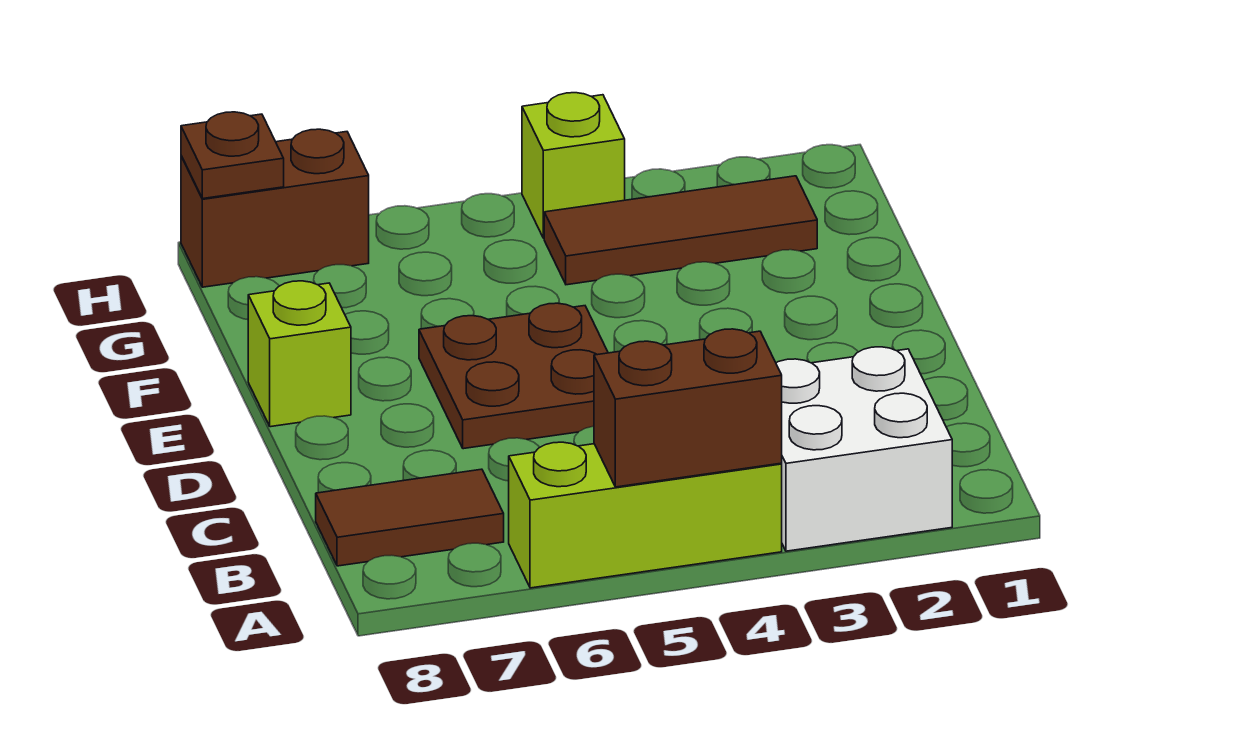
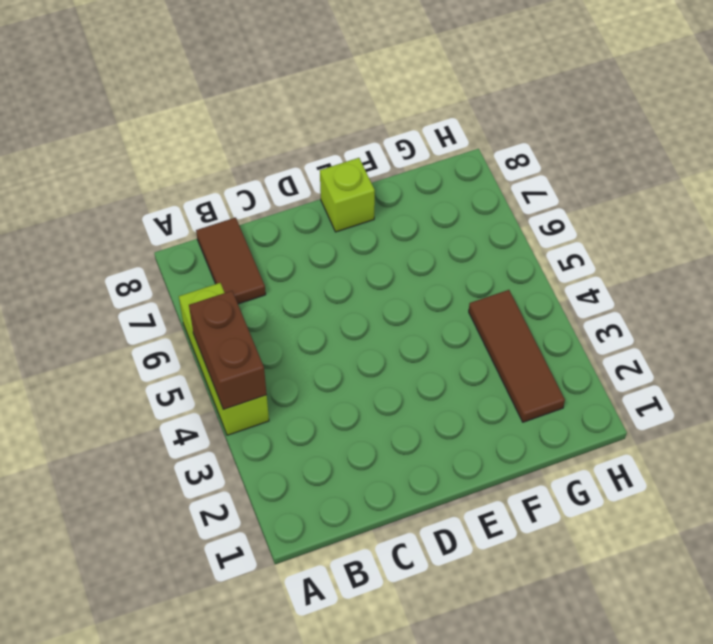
none -> white 2x2 brick [776,347,952,551]
none -> brown 2x2 plate [419,303,608,449]

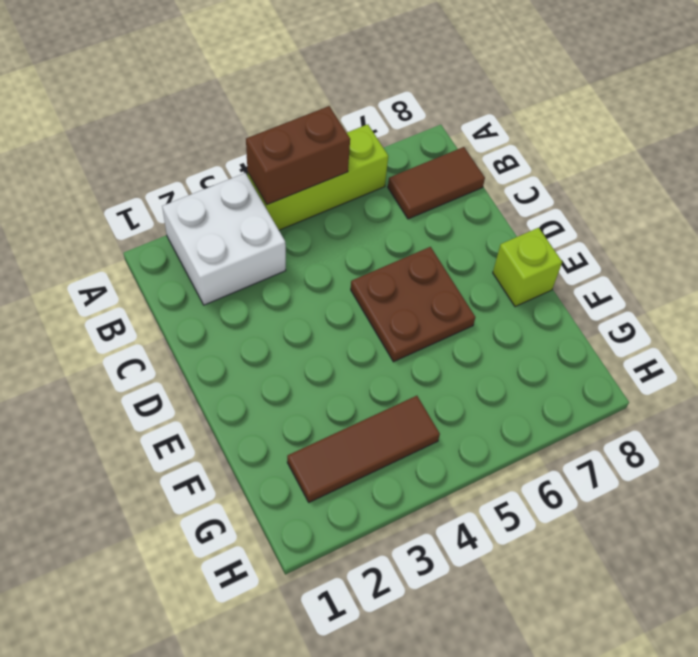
none -> lime 1x1 brick [522,93,625,238]
none -> brown 1x2 brick [181,129,369,287]

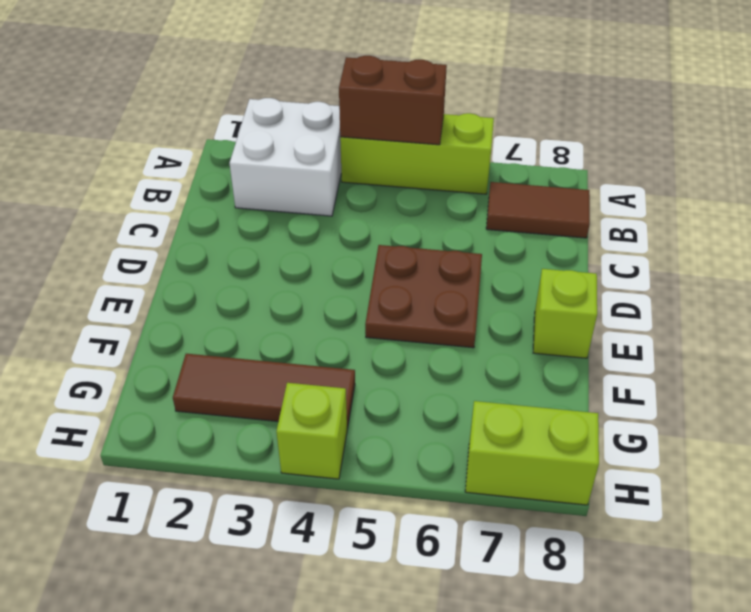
lime 1x2 brick [465,401,599,505] -> brown 1x2 brick [181,129,369,287]
none -> brown 1x1 plate [181,112,284,199]

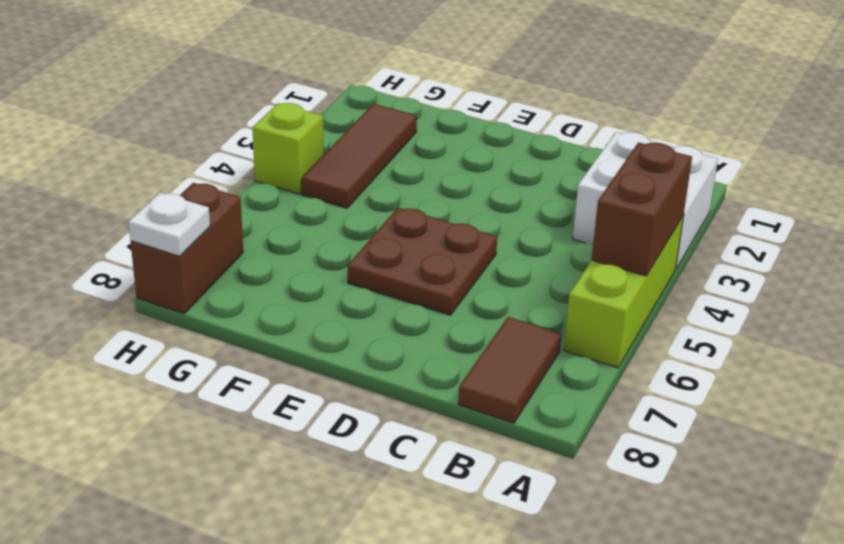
white 1x1 plate [129,193,210,256] -> brown 1x1 plate [181,112,284,199]
none -> lime 1x1 brick [248,281,351,427]

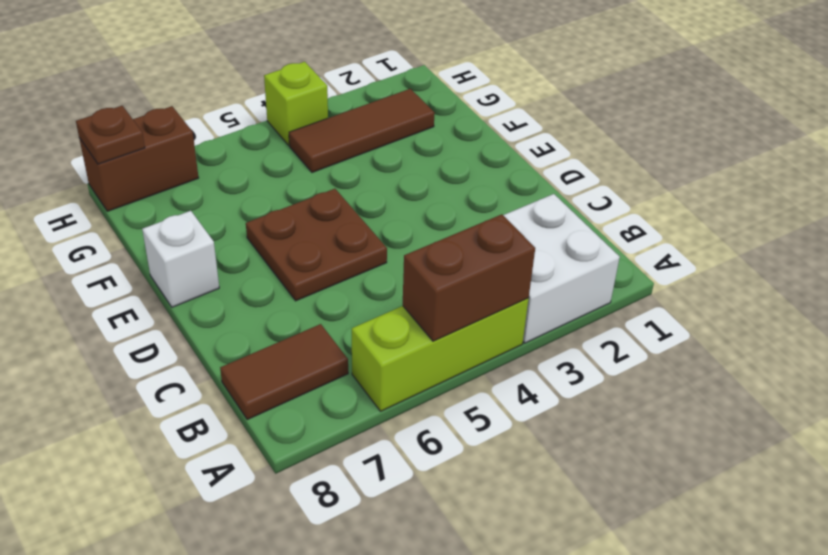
white 1x1 brick [142,211,219,307] -> lime 1x1 brick [248,281,351,427]

